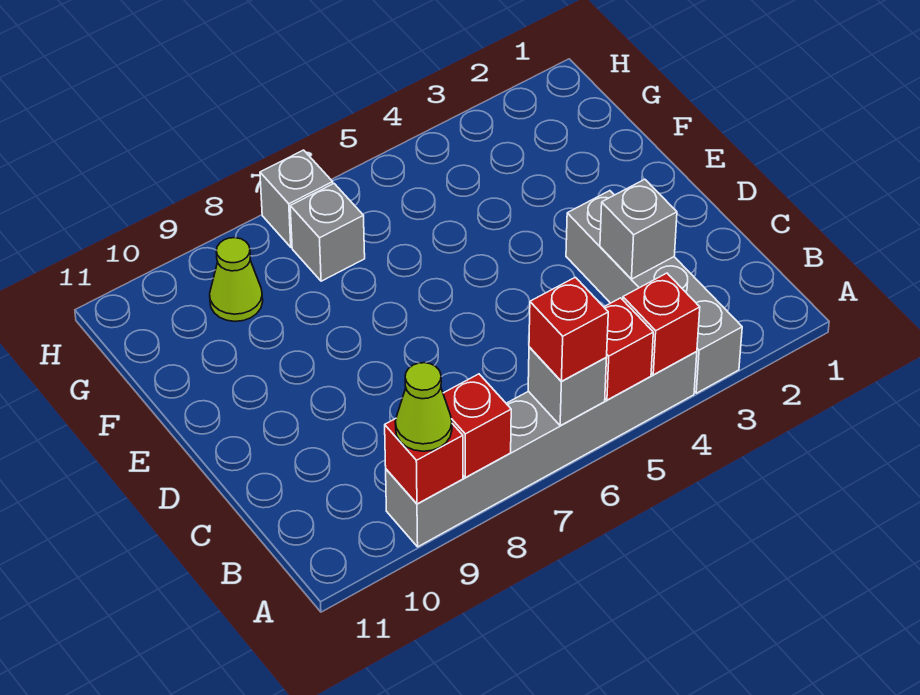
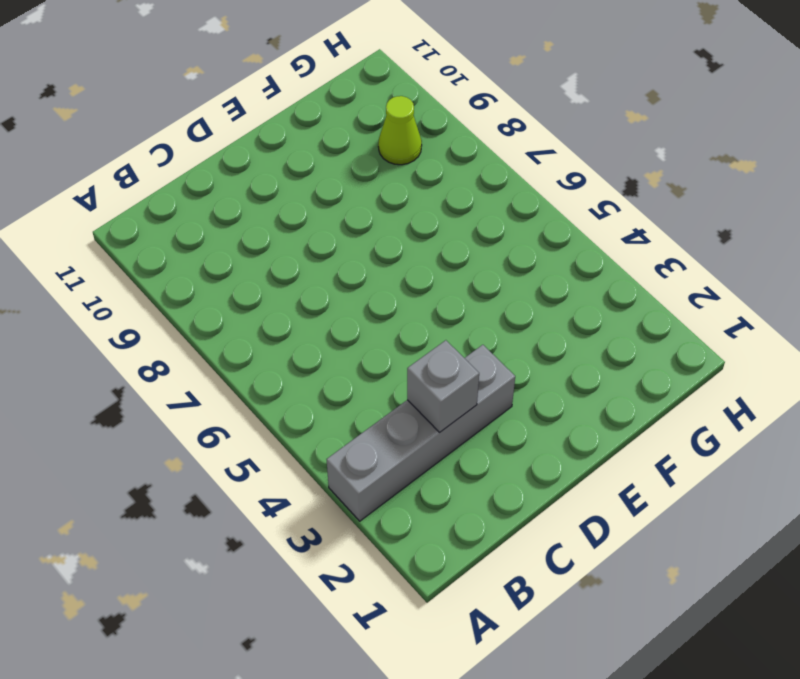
none -> grey 1x6 brick [386,352,697,547]
none -> grey 1x1 brick [290,184,365,281]
none -> grey 1x1 brick [260,150,333,247]

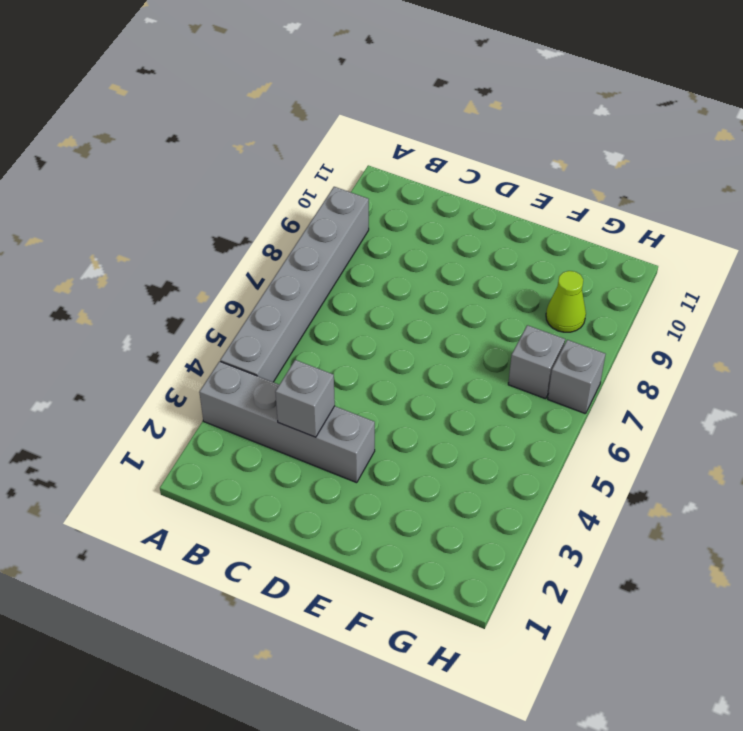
none -> red 1x1 brick [623,273,700,375]
none -> red 1x1 brick [604,298,653,400]
none -> grey 1x1 brick [528,347,606,426]

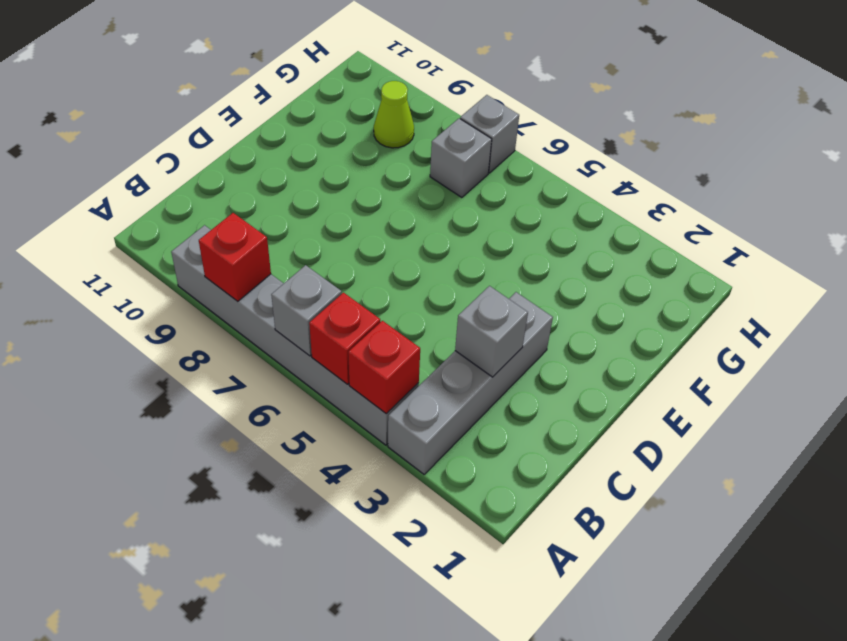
none -> red 1x1 brick [385,419,463,504]
none -> red 1x1 brick [529,277,608,382]
none -> lime 1x1 cone [395,363,452,451]

